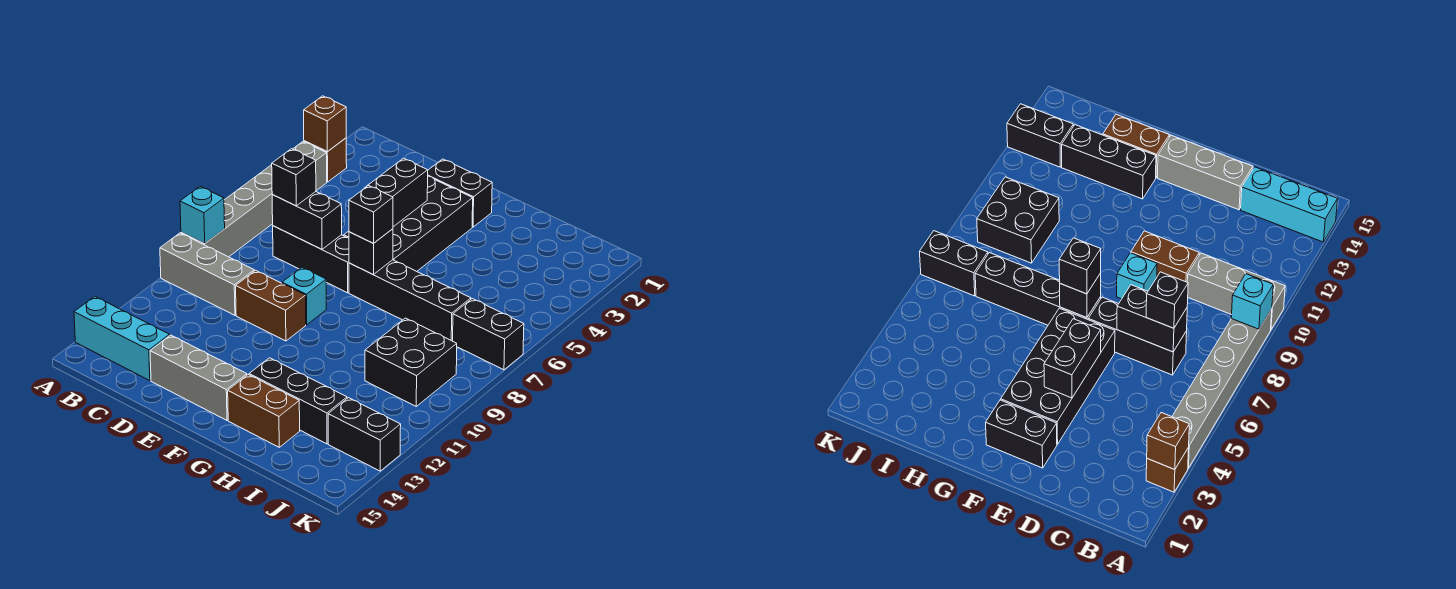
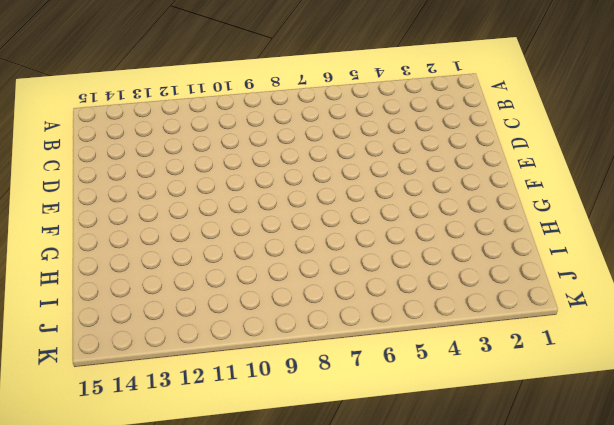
none -> brown 1x1 brick [304,138,347,182]
none -> grey 1x6 brick [181,142,327,257]
none -> grey 1x3 brick [160,233,254,315]

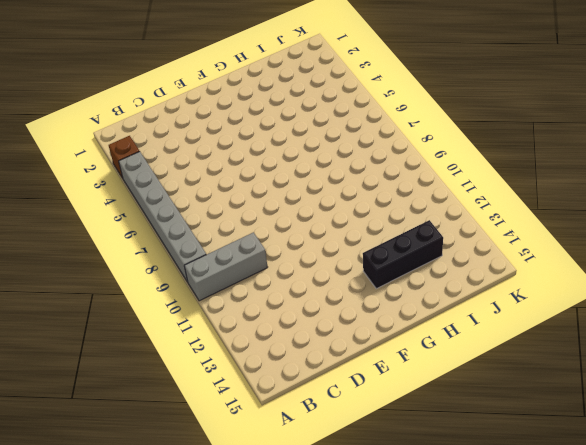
none -> cyan 1x3 brick [74,296,170,381]
none -> black 1x3 brick [273,226,349,293]
none -> brown 1x2 brick [236,270,306,341]

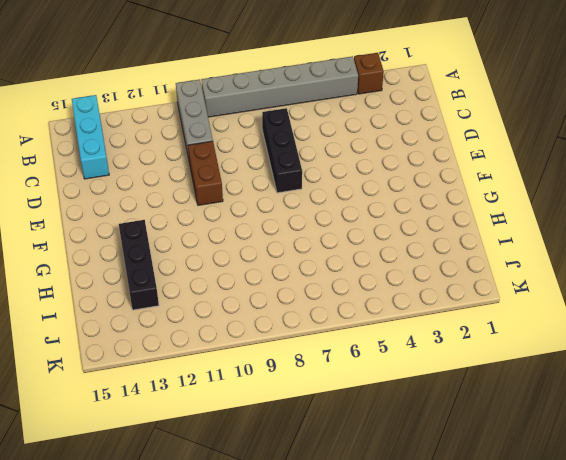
none -> grey 1x3 brick [150,335,247,420]
none -> black 1x2 brick [428,159,492,227]
none -> black 2x4 brick [344,176,473,271]

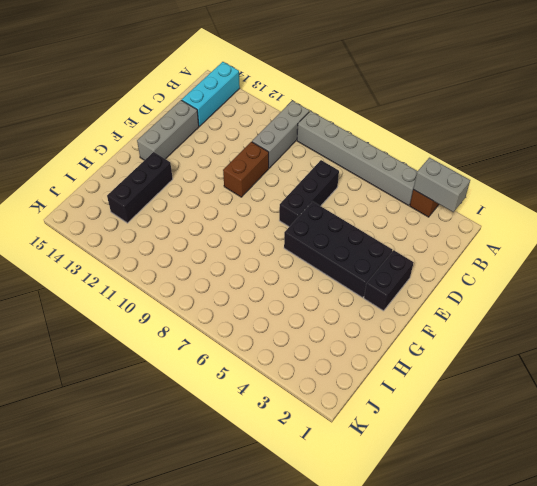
grey 1x2 brick [413,158,470,212] -> brown 1x1 brick [304,96,346,152]
none -> cyan 1x1 brick [282,267,326,325]
none -> black 1x4 brick [349,260,471,341]
none -> brown 1x2 brick [228,375,300,447]

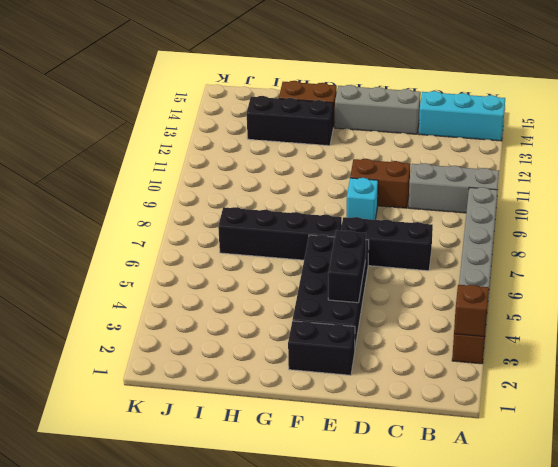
none -> black 2x2 brick [365,318,457,406]
none -> black 1x2 brick [453,299,524,370]
none -> black 1x2 brick [328,398,401,471]

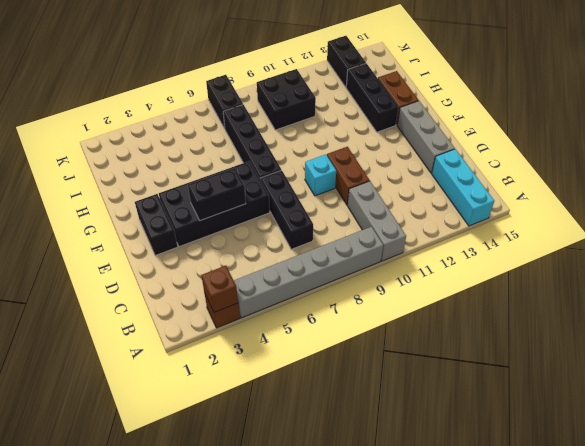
none -> cyan 1x1 brick [180,186,225,243]
none -> black 1x2 brick [272,192,342,249]
none -> black 1x1 brick [349,229,393,274]

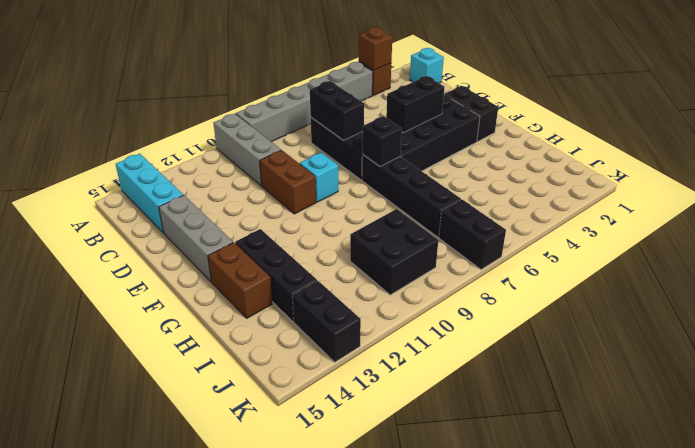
cyan 1x1 brick [410,48,444,83] -> cyan 1x1 brick moved to [180,186,225,243]
none -> black 1x1 brick [272,149,316,206]
none -> black 1x1 brick [349,186,393,243]

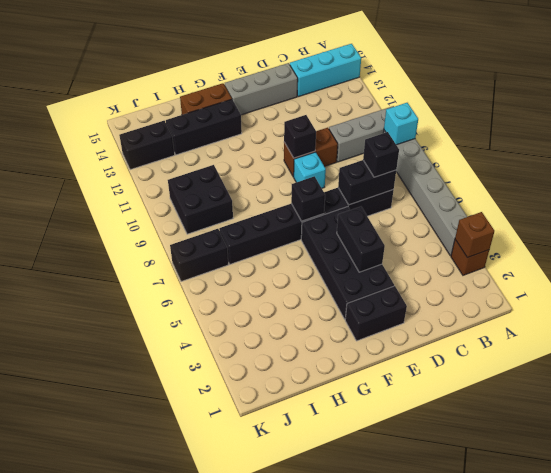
black 1x1 brick [284,115,316,158] -> black 1x1 brick moved to [349,186,393,243]

